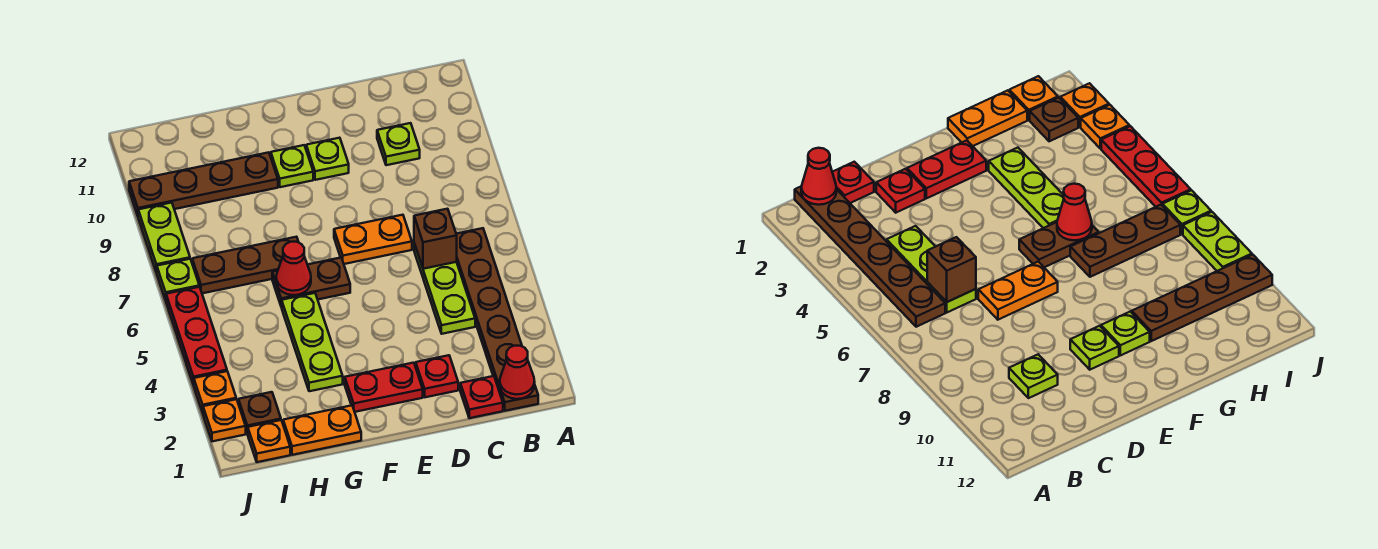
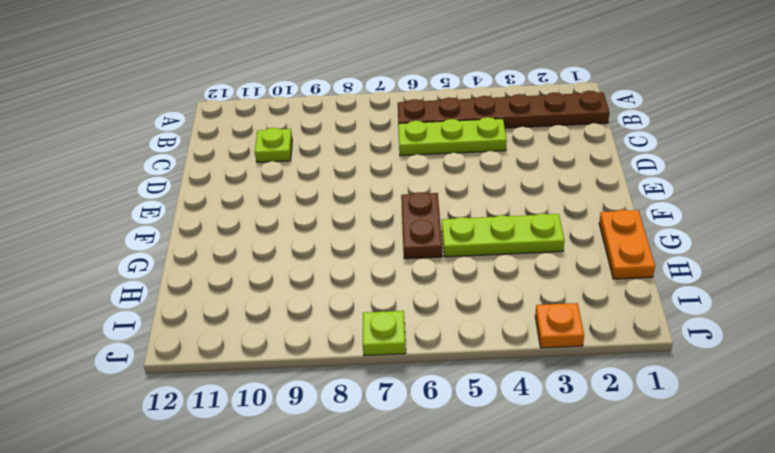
none -> red 1x1 plate [460,376,503,418]
none -> red 1x1 plate [416,355,458,397]
none -> orange 1x2 plate [334,215,412,264]

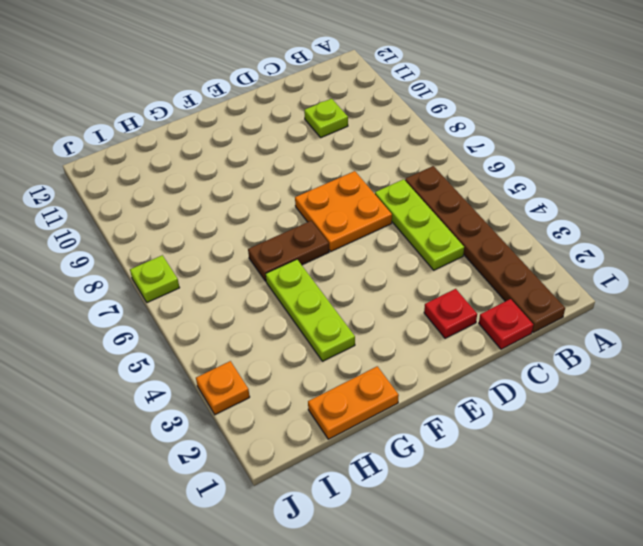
orange 2x2 plate [295,171,392,251] -> orange 1x2 plate [334,215,412,264]
none -> red 1x2 plate [345,363,423,412]
none -> lime 1x1 plate [306,138,349,180]
none -> lime 1x1 plate [271,145,313,187]

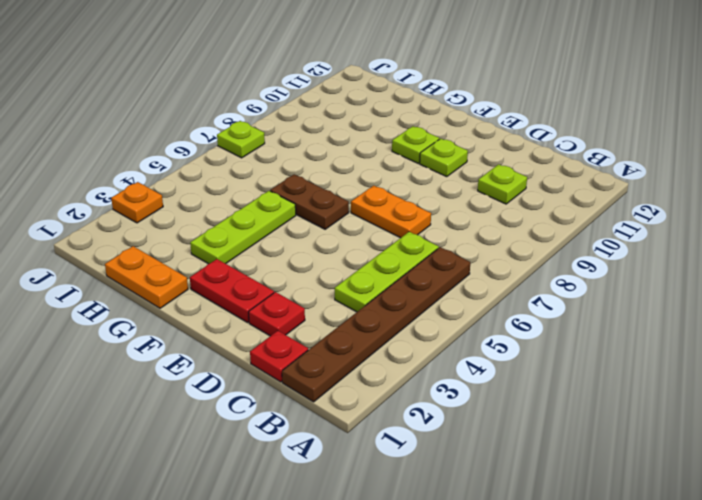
none -> brown 1x3 plate [192,237,298,293]
none -> brown 1x4 plate [129,152,278,216]
none -> orange 1x1 plate [248,420,290,462]

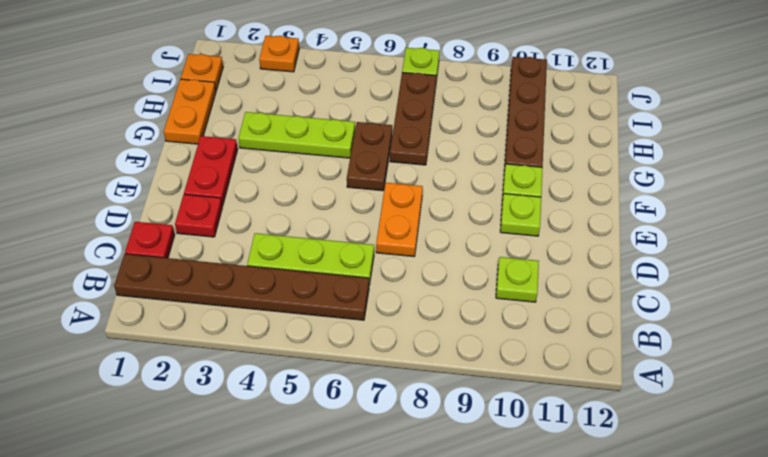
none -> brown 1x1 plate [239,392,281,434]
none -> orange 1x1 plate [203,399,246,441]
none -> red 1x3 plate [166,287,227,385]

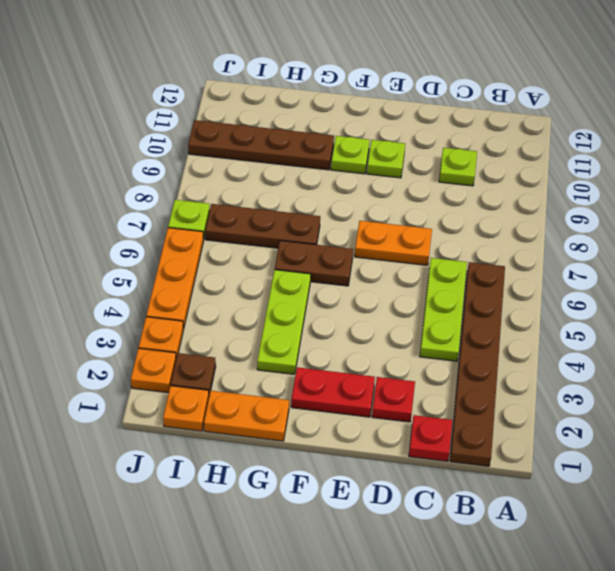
orange 1x3 plate [146,228,204,329] -> red 1x3 plate [166,287,227,385]
none -> lime 1x2 plate [138,203,190,273]
none -> red 1x1 cone [500,346,535,399]
none -> brown 1x1 brick [414,209,457,269]

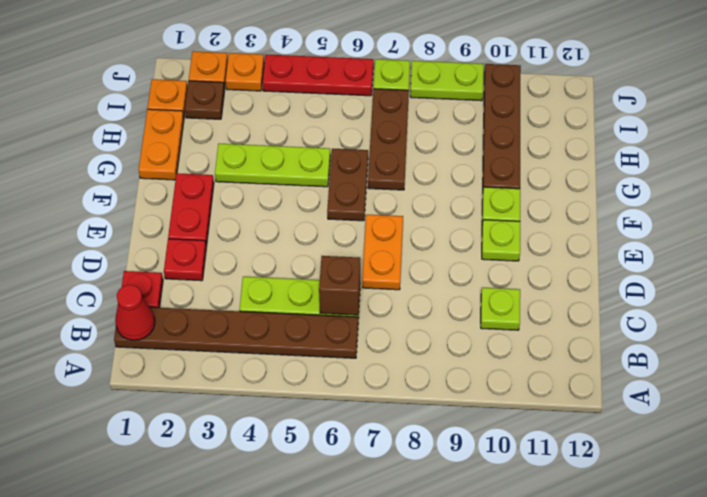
none -> red 1x1 cone [276,242,311,295]

